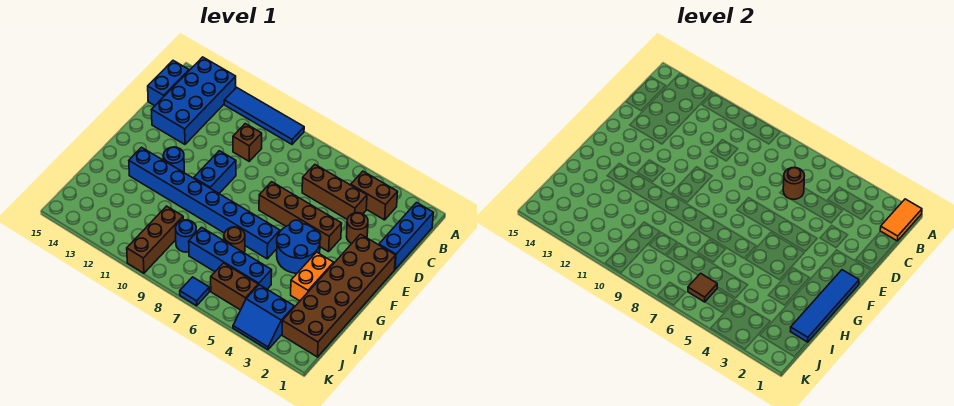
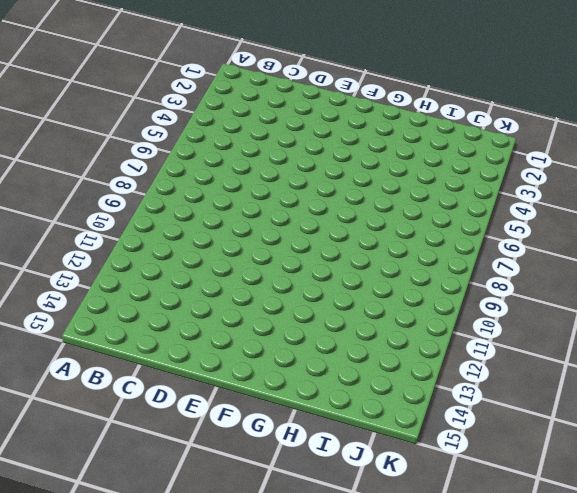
none -> blue 1x4 tile [224,87,304,144]
none -> blue 2x4 brick [152,57,236,144]
none -> blue 1x3 brick [379,203,433,269]

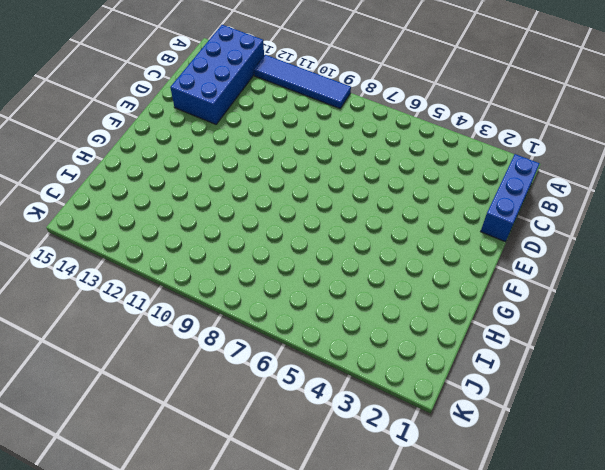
none -> brown 1x2 brick [351,171,398,220]
none -> blue 1x2 brick [148,61,189,106]
none -> brown 1x3 brick [302,165,367,219]

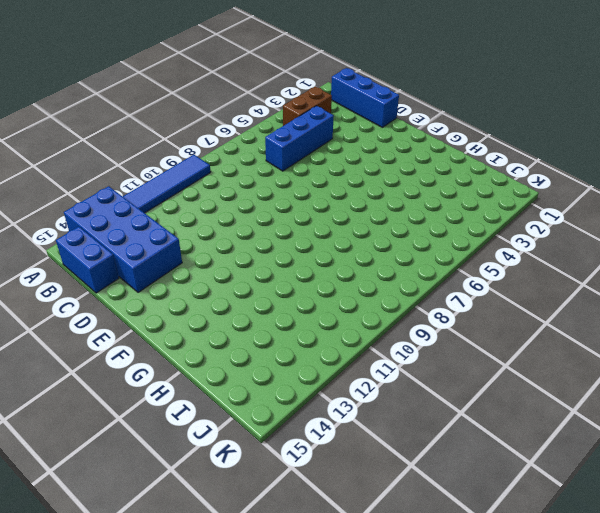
blue 1x3 brick [265,106,334,171] -> brown 1x3 brick [302,165,367,219]
none -> brown 1x1 brick [233,124,262,161]
none -> brown 1x1 round brick [347,213,368,244]
none -> brown 2x6 brick [282,234,396,357]

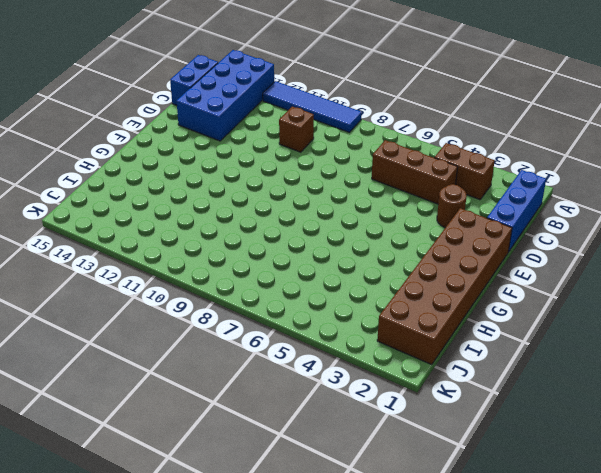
none -> brown 1x4 brick [259,182,342,252]
none -> blue 1x2 brick [194,151,236,193]
none -> blue 2x2 round brick [277,220,321,273]

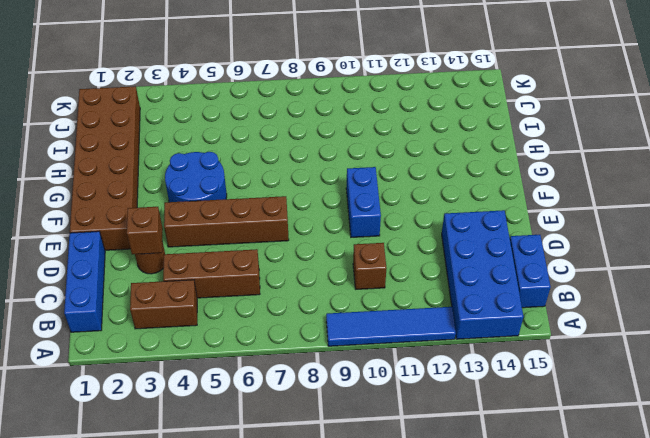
brown 1x1 brick [127,207,163,254] -> none
none -> blue 1x1 round brick [163,147,184,172]
none -> orange 1x2 brick [291,252,334,301]
none -> blue 1x8 brick [129,147,280,259]

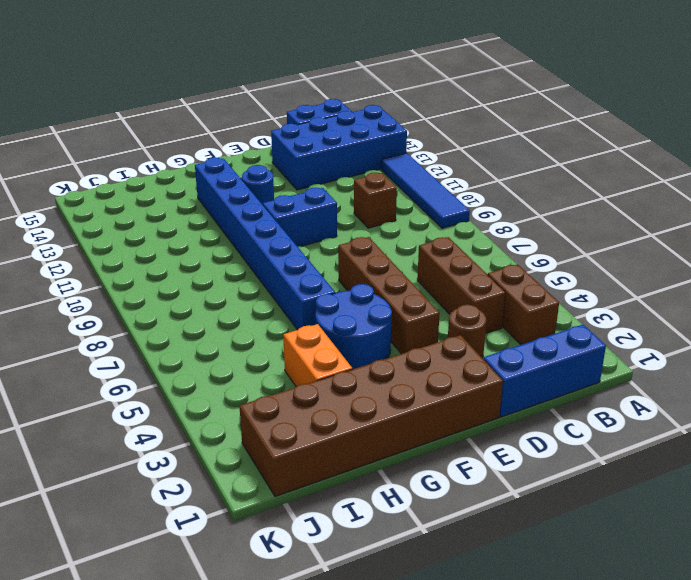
orange 1x2 brick [283,324,352,387] -> orange 1x2 brick turned to [291,252,334,301]
none -> brown 1x1 round brick [224,227,245,253]
none -> blue 1x4 brick [189,227,272,289]
none -> blue 1x1 round brick [175,220,197,252]

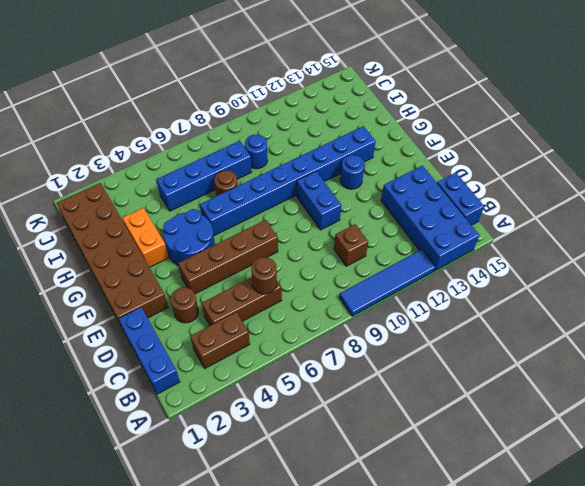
none -> brown 1x3 brick [127,206,183,273]
none -> blue 2x2 slope [233,285,294,350]
none -> brown 1x2 brick [211,263,258,310]

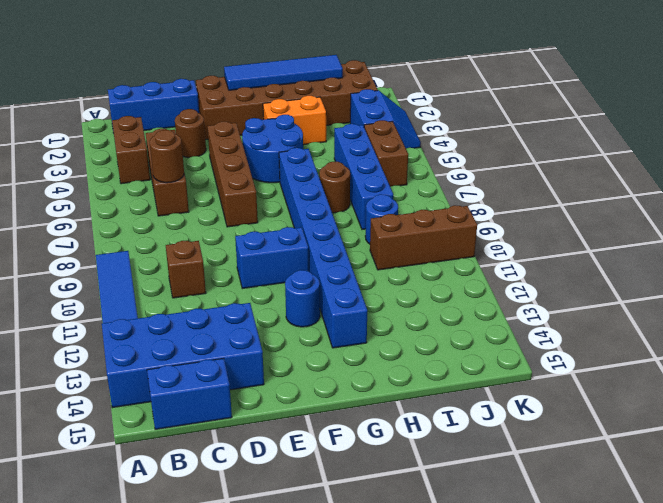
none -> blue 1x1 tile [180,277,209,306]
none -> orange 1x2 tile [880,199,922,241]
none -> brown 1x1 tile [688,273,717,302]

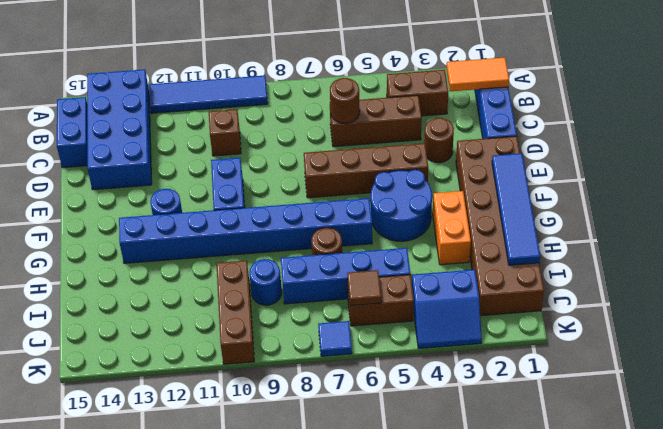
orange 1x2 tile [447,57,509,91] -> orange 1x2 tile turned to [880,199,922,241]

